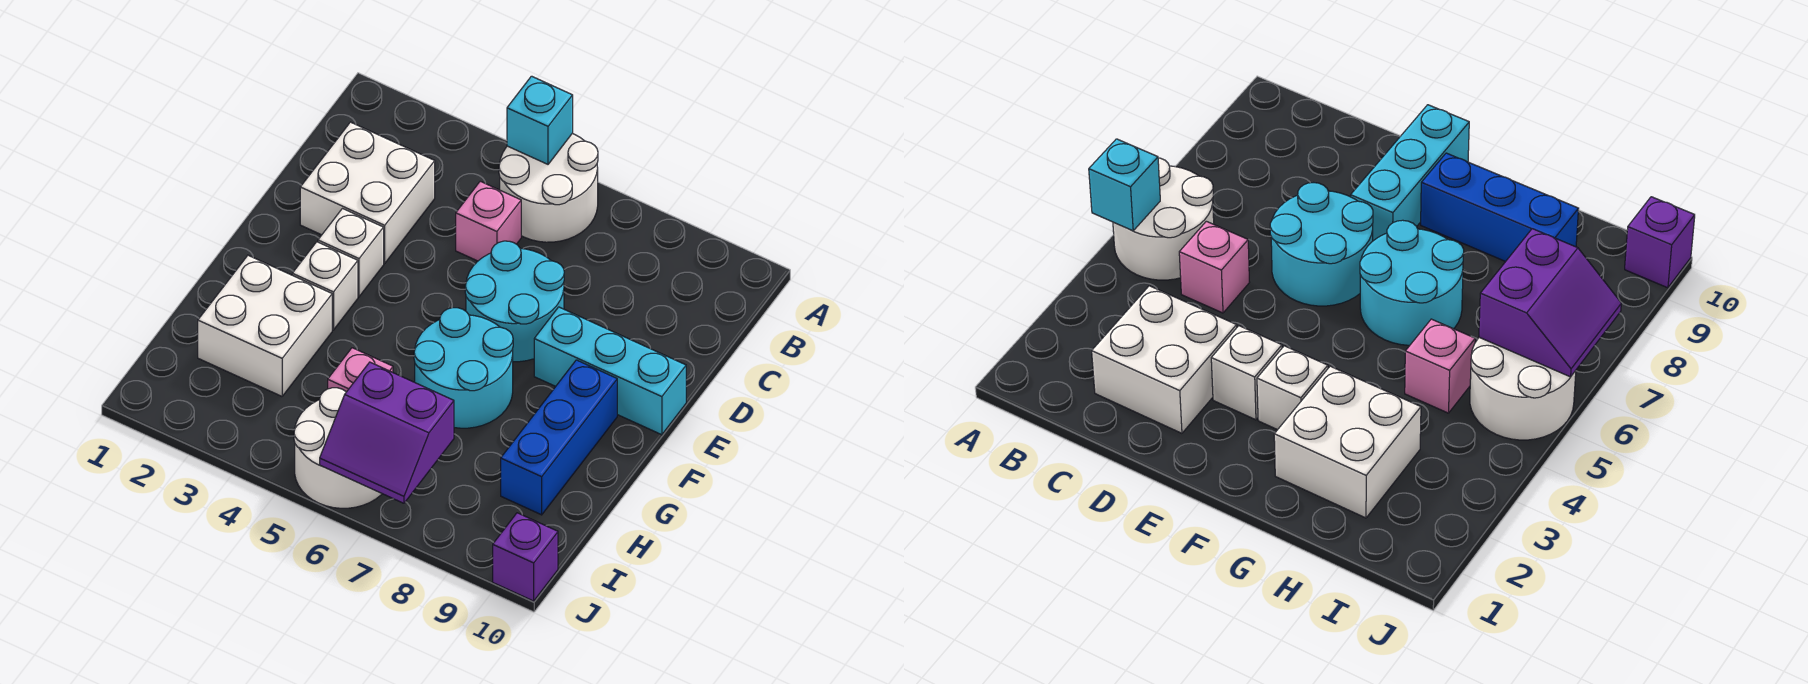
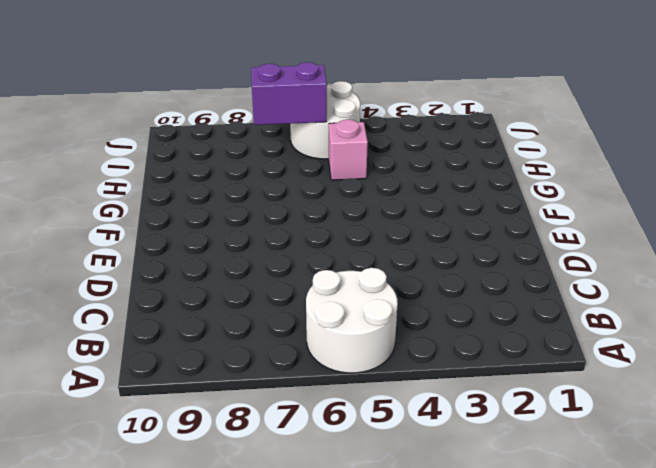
none -> white 2x2 brick [300,122,435,263]
none -> pink 1x1 brick [456,181,521,261]
none -> cyan 2x2 round brick [465,241,564,362]

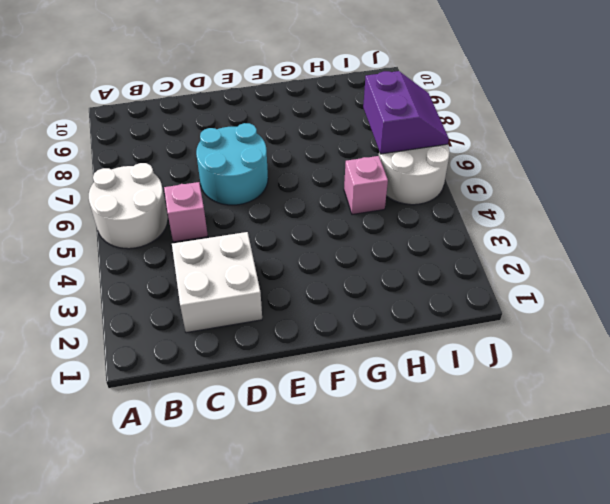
none -> white 1x1 brick [318,209,384,297]
none -> cyan 1x3 brick [534,307,686,435]
none -> white 1x1 brick [292,242,358,330]

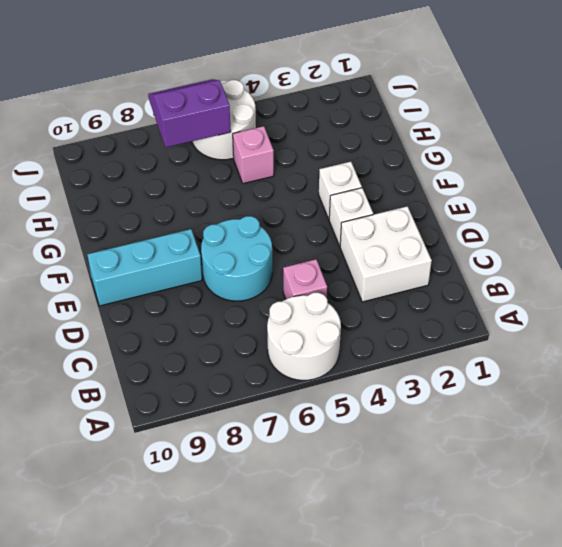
none -> cyan 2x2 round brick [414,308,513,428]
none -> blue 1x3 brick [501,360,617,515]
none -> white 2x2 brick [198,255,332,396]

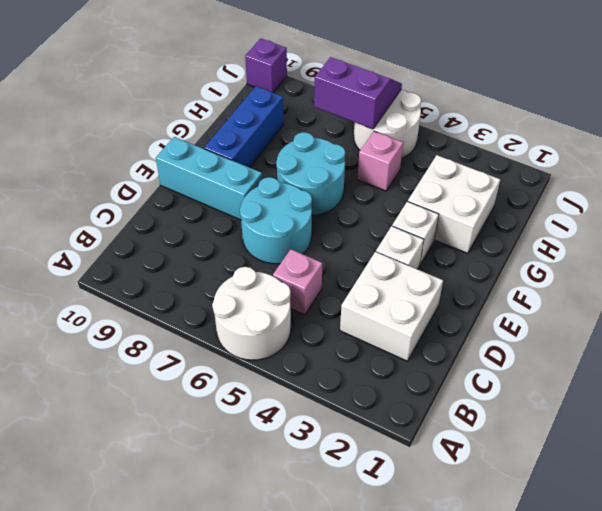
none -> cyan 1x1 brick [507,76,573,164]

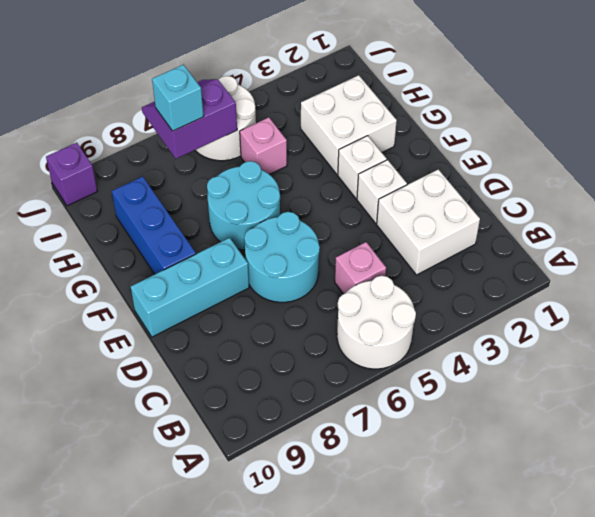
cyan 1x1 brick [152,65,204,131] -> cyan 1x1 brick moved to [507,76,573,164]

